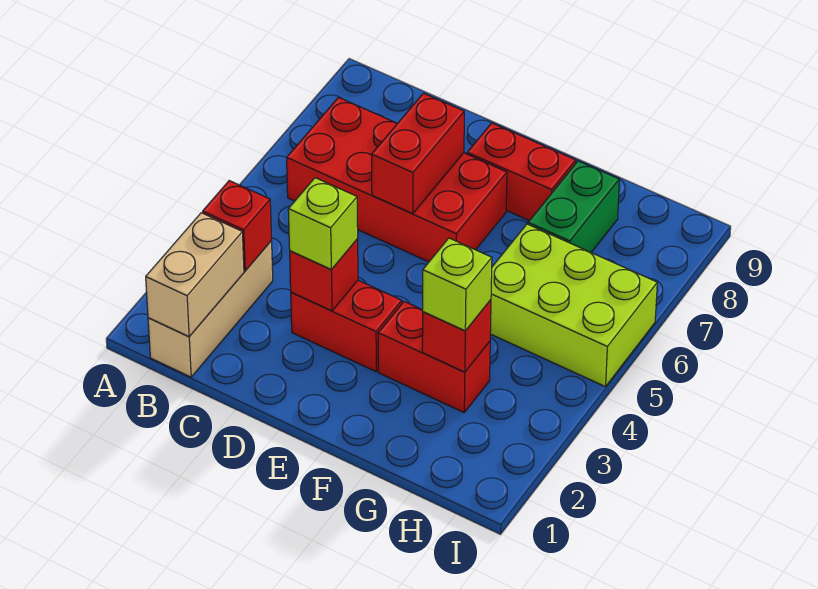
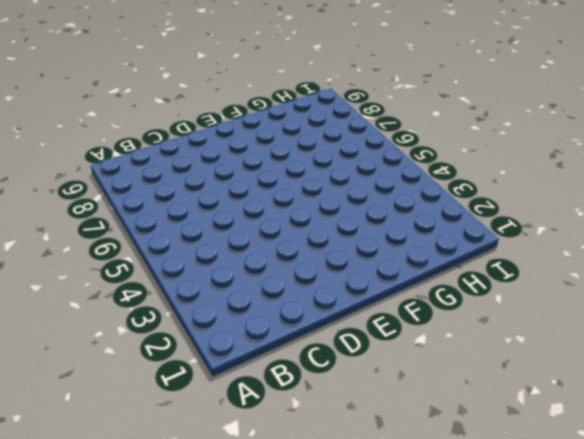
none -> tan 1x3 brick [148,241,273,377]
none -> red 2x4 brick [287,97,507,262]
none -> red 1x2 brick [291,280,402,372]

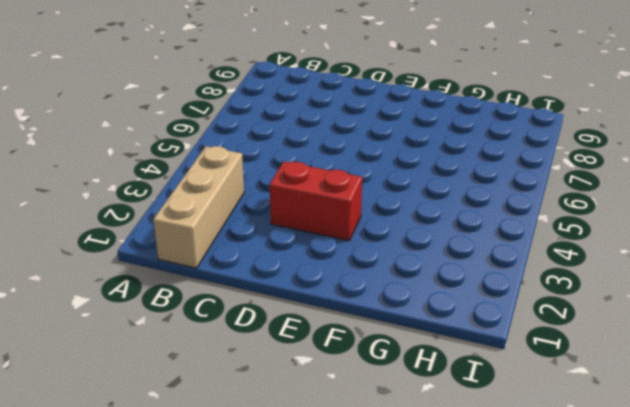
none -> red 2x4 brick [287,97,507,262]
none -> red 1x2 brick [467,123,576,221]
none -> red 1x2 brick [378,302,490,412]

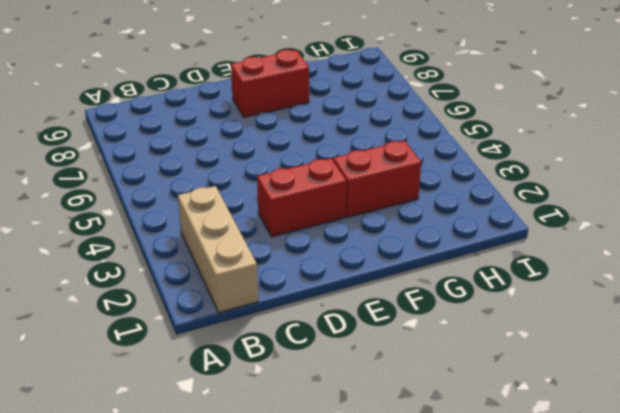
none -> red 2x4 brick [287,97,507,262]
none -> lime 2x3 brick [490,224,657,387]
none -> green 1x2 brick [528,161,619,252]

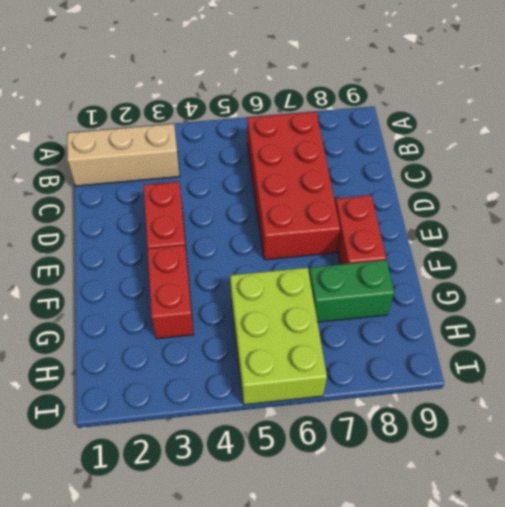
none -> tan 1x2 brick [146,213,244,336]
none -> red 1x1 brick [203,181,272,271]
none -> red 1x1 brick [290,239,358,311]

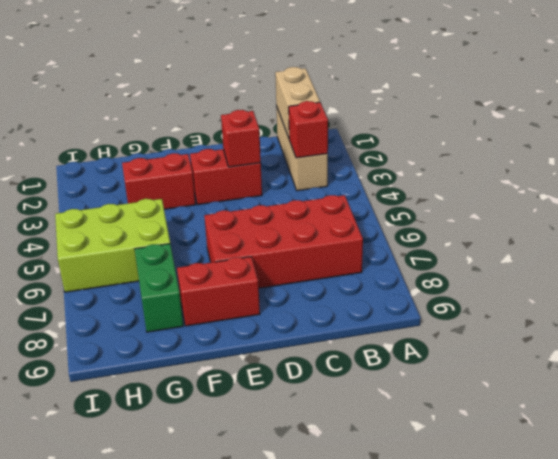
none -> red 1x2 brick [372,93,464,214]
none -> red 1x1 brick [422,300,491,372]
none -> lime 1x1 brick [288,178,358,270]

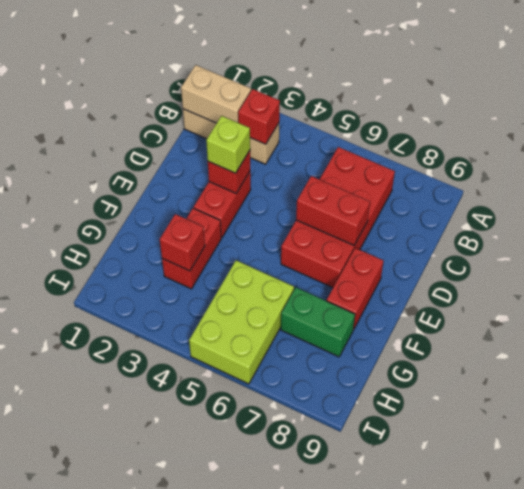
none -> lime 1x1 brick [423,238,492,331]

